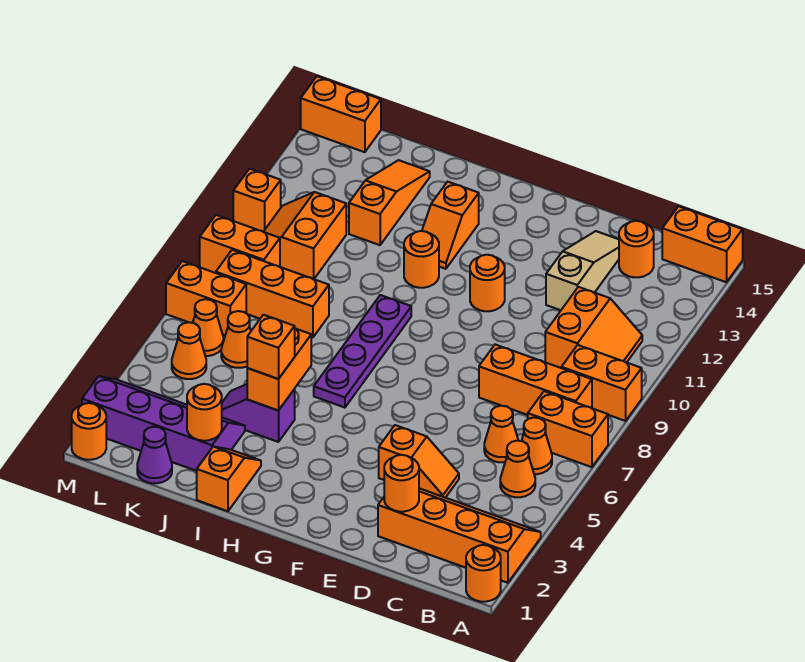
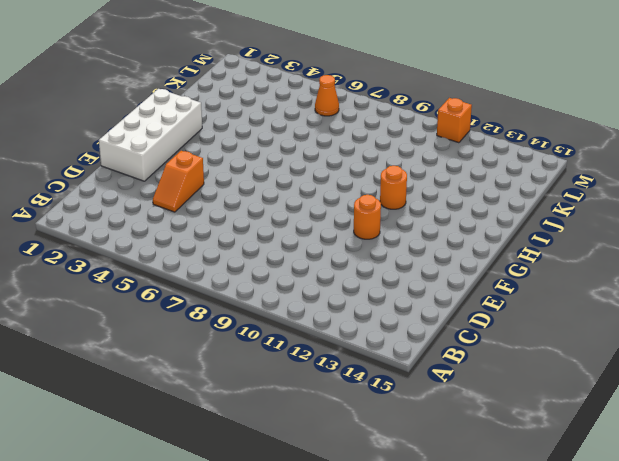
white 2x4 brick [99,89,202,181] -> none
none -> orange 1x1 round brick [466,545,501,602]
none -> orange 2x4 slope [378,488,541,583]
none -> orange 1x2 brick [528,391,608,467]
none -> orange 1x2 brick [561,345,642,421]

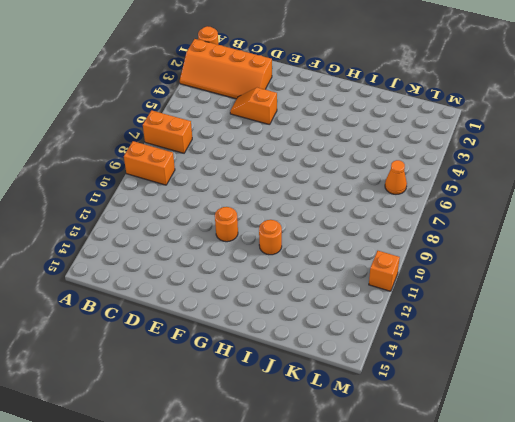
none -> orange 1x2 brick [662,206,743,282]
none -> orange 1x1 cone [500,441,535,497]
none -> orange 1x1 cone [522,418,552,474]
none -> orange 1x3 brick [479,345,592,415]

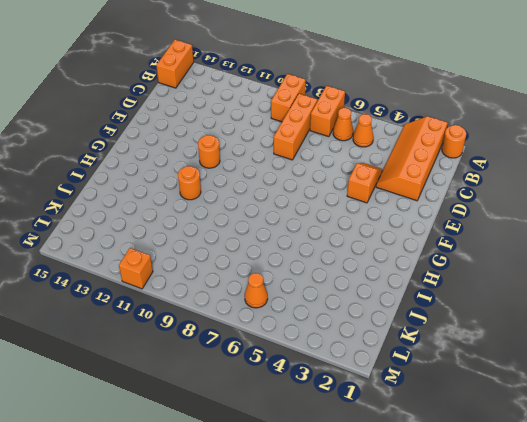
none -> orange 2x2 slope [545,287,642,368]
none -> orange 1x1 cone [484,406,518,462]
none -> orange 1x1 round brick [619,221,654,277]
none -> tan 1x3 slope [546,231,619,310]

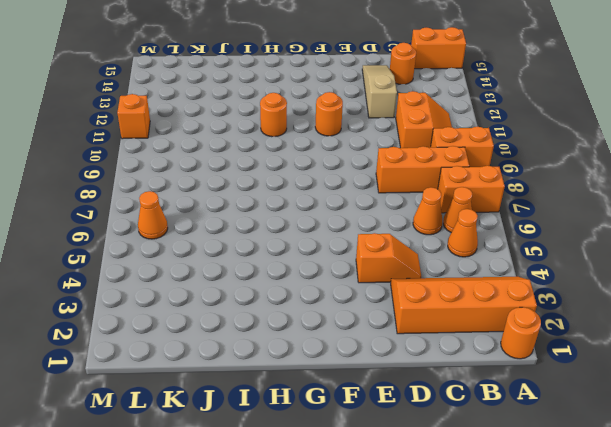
none -> purple 1x4 plate [314,295,411,408]
none -> orange 1x2 slope [422,182,479,269]
none -> orange 1x2 slope [197,447,261,511]
none -> purple 1x2 slope [222,384,295,442]

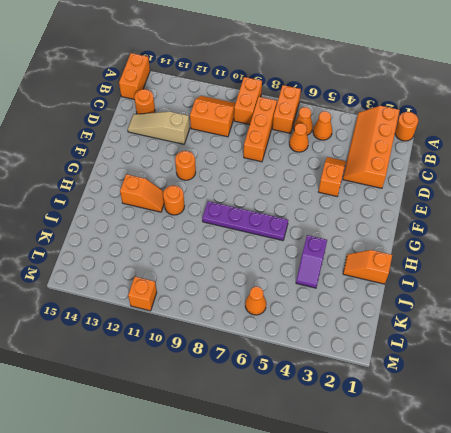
none -> purple 2x4 slope [82,376,245,471]
none -> orange 1x3 brick [216,250,329,338]
none -> orange 1x3 slope [349,160,430,245]
none -> purple 1x1 cone [137,427,172,483]

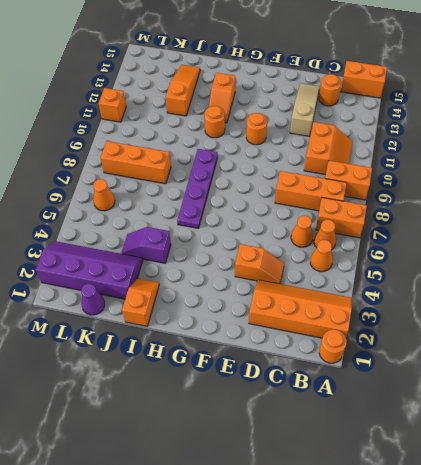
none -> orange 1x1 cone [221,311,251,368]
none -> orange 2x2 slope [264,192,346,279]
none -> orange 1x1 cone [172,322,206,379]
none -> orange 1x2 brick [166,261,246,335]

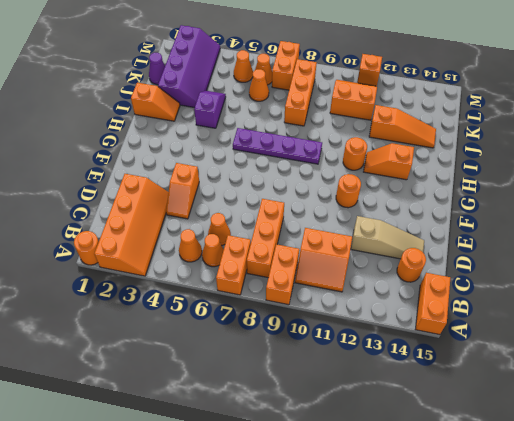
none -> orange 1x2 brick [200,215,280,273]
none -> orange 1x2 brick [301,76,381,152]
none -> orange 1x1 round brick [72,403,106,460]
none -> orange 1x1 round brick [384,455,419,512]

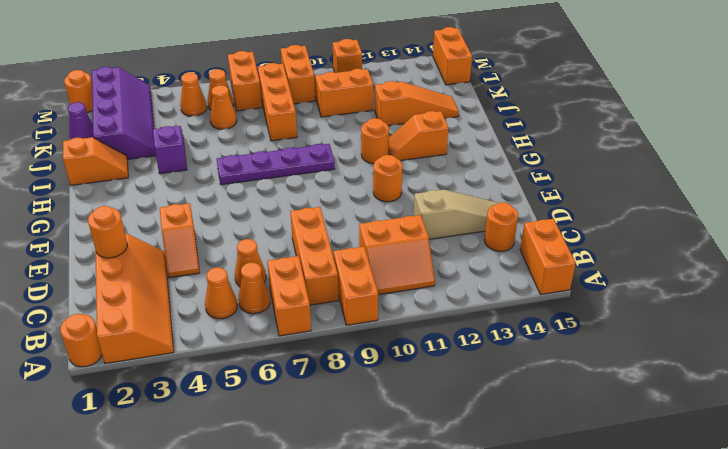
none -> orange 1x2 brick [247,329,311,411]
none -> orange 1x1 round brick [187,384,222,441]
none -> orange 1x1 brick [247,315,295,379]

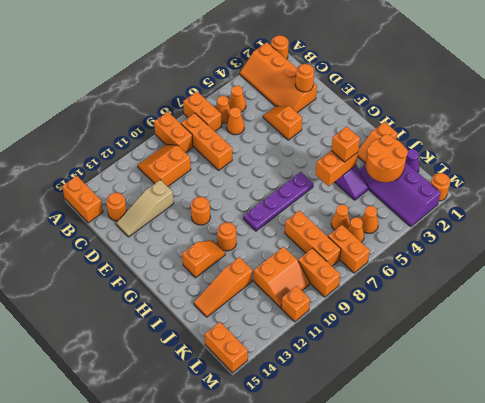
orange 2x2 round brick [366,134,408,182] -> orange 1x1 round brick [187,384,222,441]

